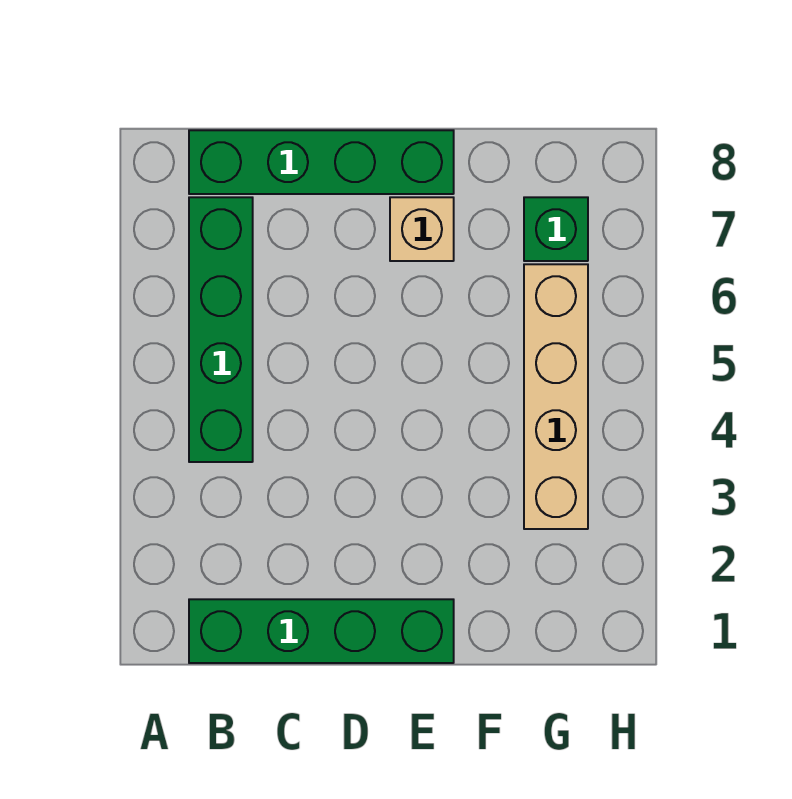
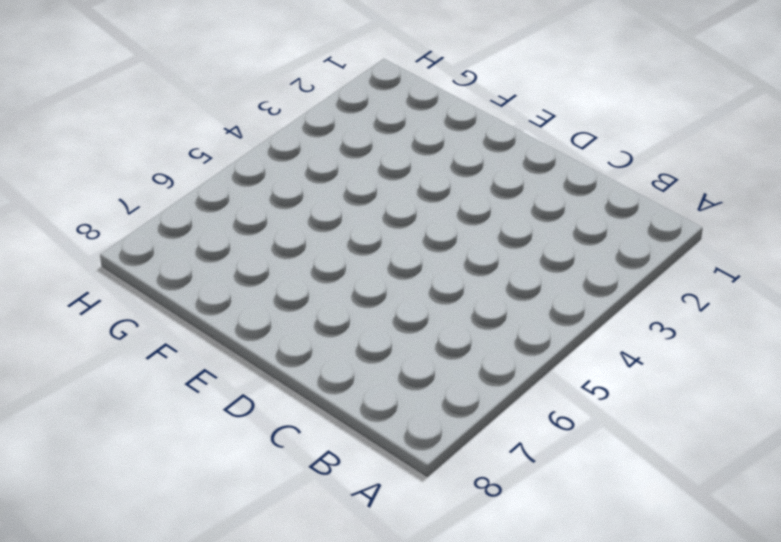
none -> green 1x4 brick [189,599,454,663]
none -> green 1x4 brick [189,197,253,462]

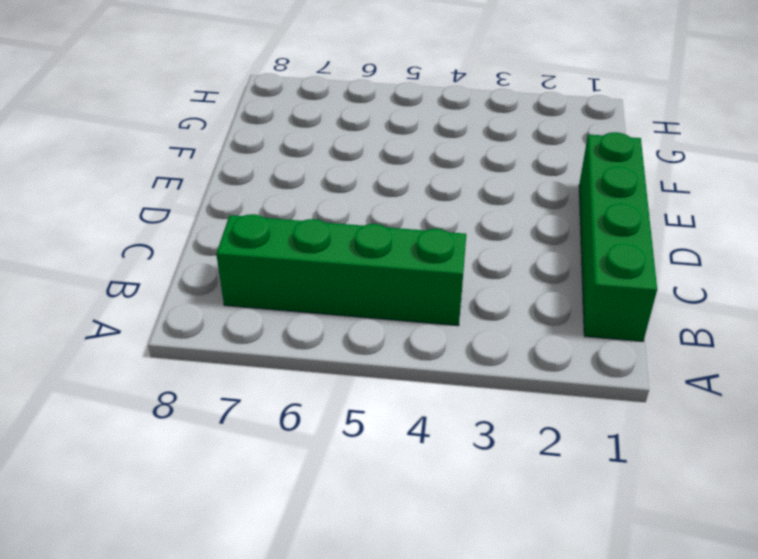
none -> green 1x4 brick [189,130,454,194]
none -> tan 1x1 brick [390,197,454,261]

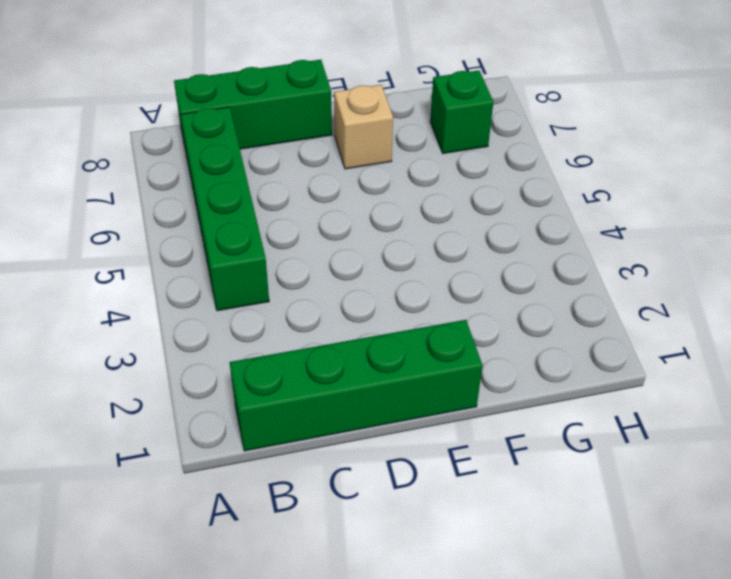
green 1x3 brick [174,60,332,151] -> green 1x4 brick [189,130,454,194]
none -> tan 1x4 brick [524,264,588,529]

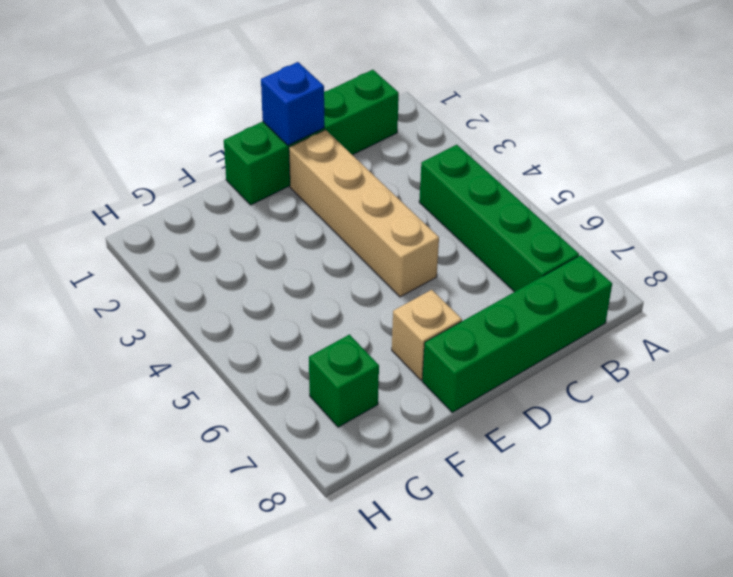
blue 1x1 brick [261,62,324,145] -> none
tan 1x4 brick [289,130,439,297] -> tan 1x4 brick moved to [524,264,588,529]

